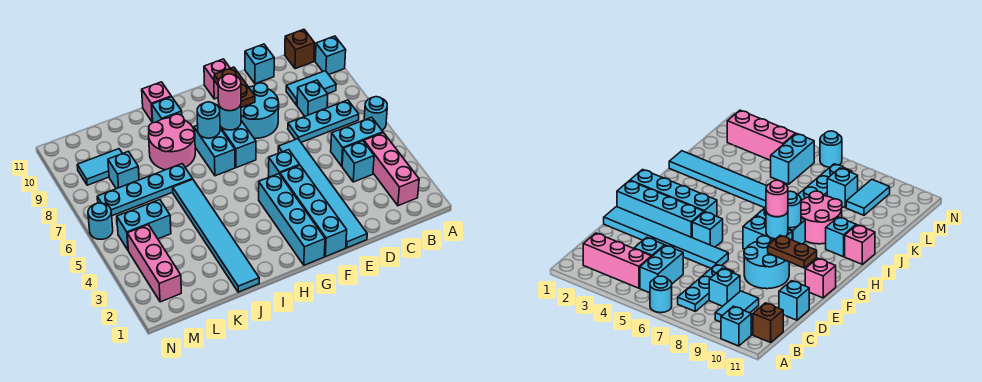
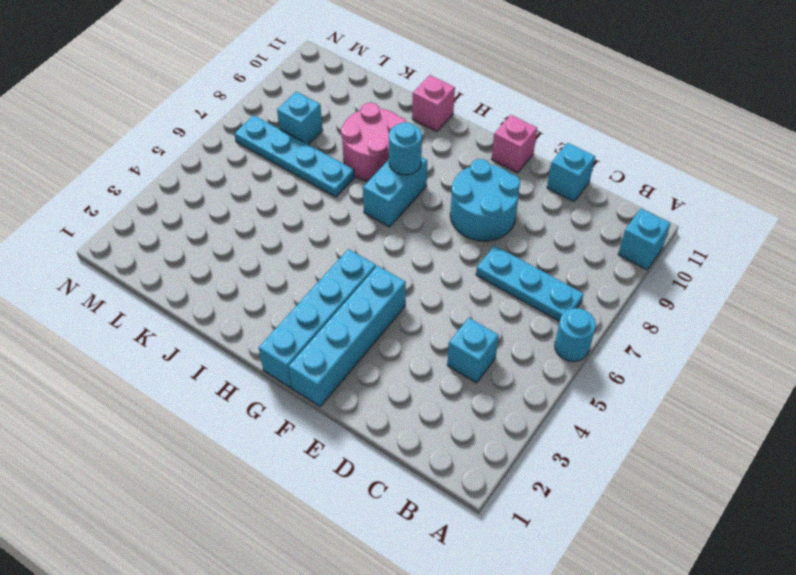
none -> pink 1x3 brick [364,133,419,206]
none -> cyan 1x2 brick [331,117,383,166]
none -> cyan 1x2 tile [286,71,336,105]
none -> brown 1x1 brick [285,29,315,69]

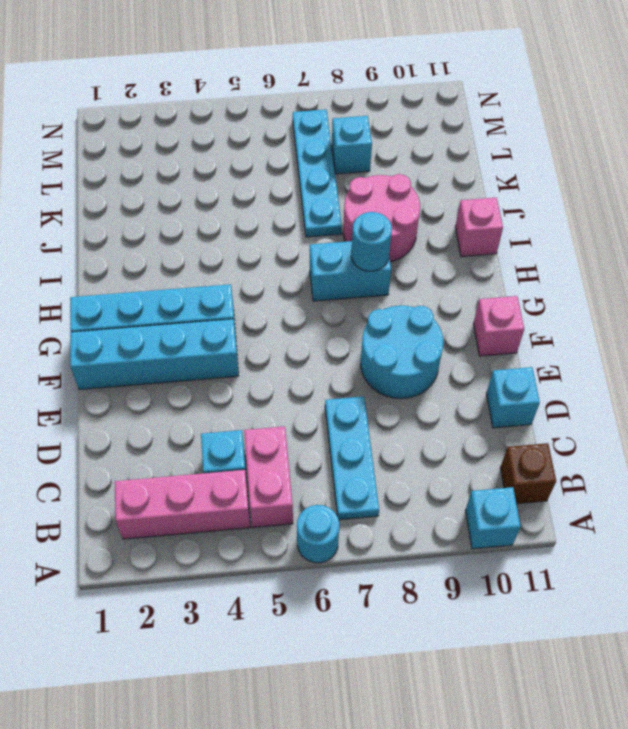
pink 1x2 brick [244,427,293,527] -> cyan 1x2 brick [331,117,383,166]
none -> cyan 1x2 tile [286,71,336,105]
none -> cyan 1x1 brick [297,80,328,116]
none -> cyan 1x6 tile [278,139,367,248]
none -> cyan 1x1 brick [269,150,299,177]

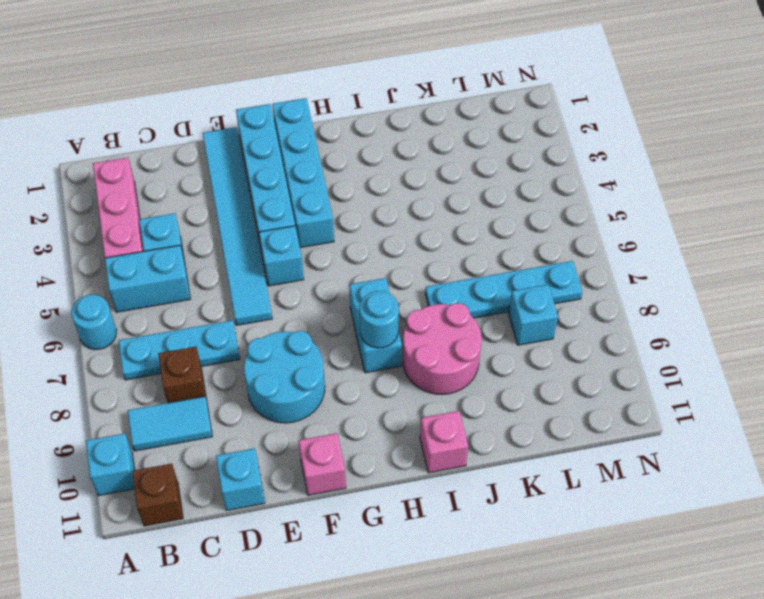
brown 1x1 brick [158,347,206,403] -> cyan 1x1 brick [297,80,328,116]
none -> cyan 1x2 brick [220,121,256,168]
none -> cyan 1x1 brick [152,97,182,123]
none -> cyan 1x6 tile [173,179,259,292]
none -> cyan 1x2 brick [117,200,171,250]

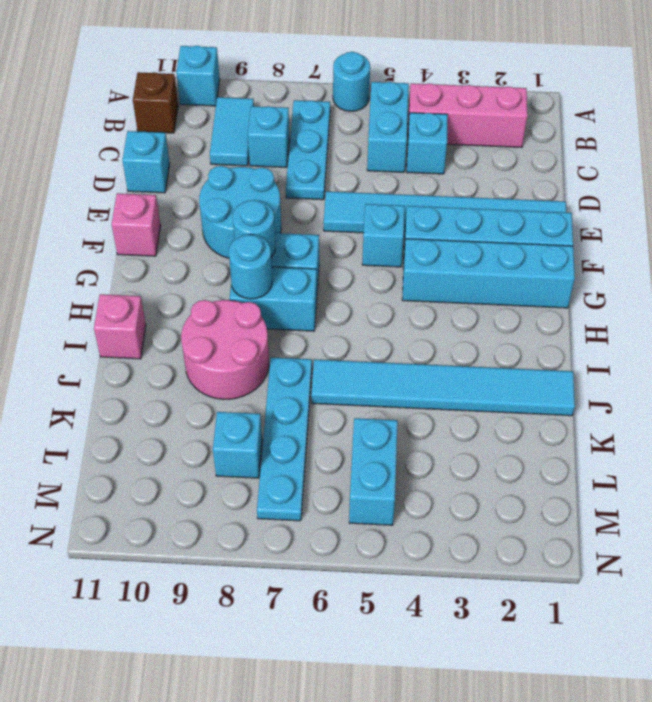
none -> cyan 1x1 brick [152,97,182,123]
none -> cyan 1x2 tile [77,149,122,185]
none -> pink 1x3 brick [127,225,181,302]
none -> cyan 1x1 round brick [88,203,113,239]

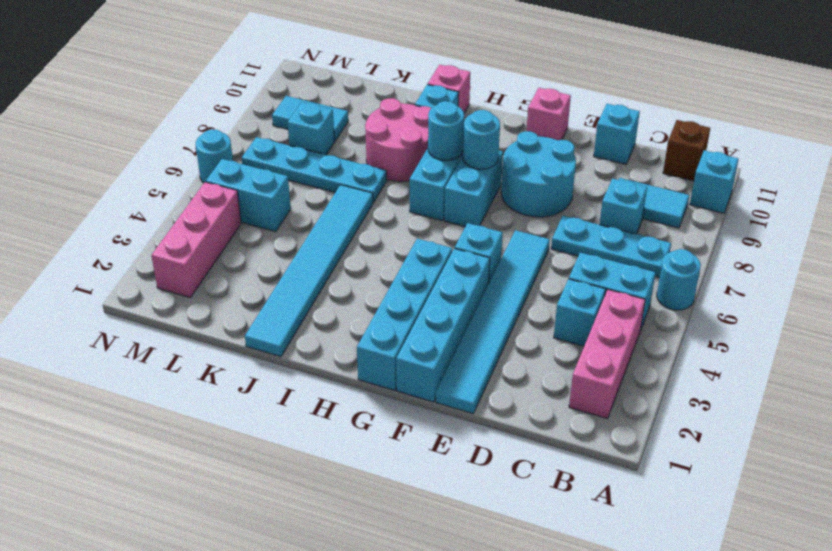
none -> brown 1x2 plate [214,67,255,107]
none -> pink 1x1 round brick [218,74,241,111]

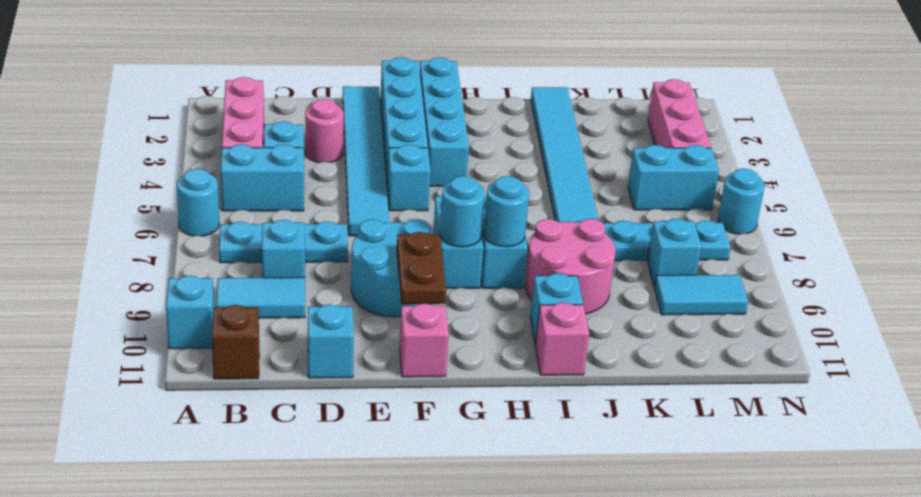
pink 1x1 round brick [305,99,344,163] -> pink 1x1 round brick moved to [218,74,241,111]

